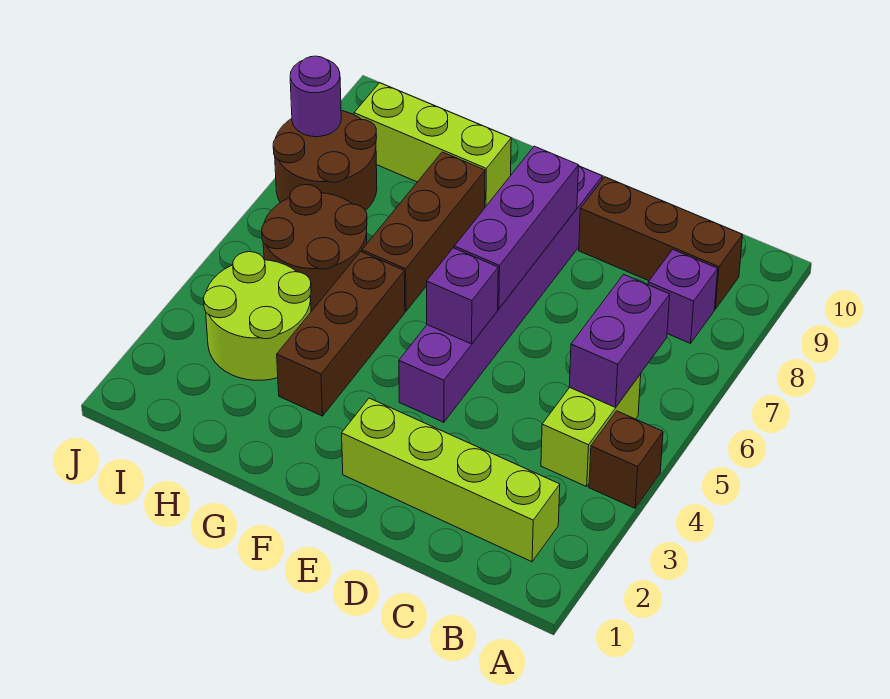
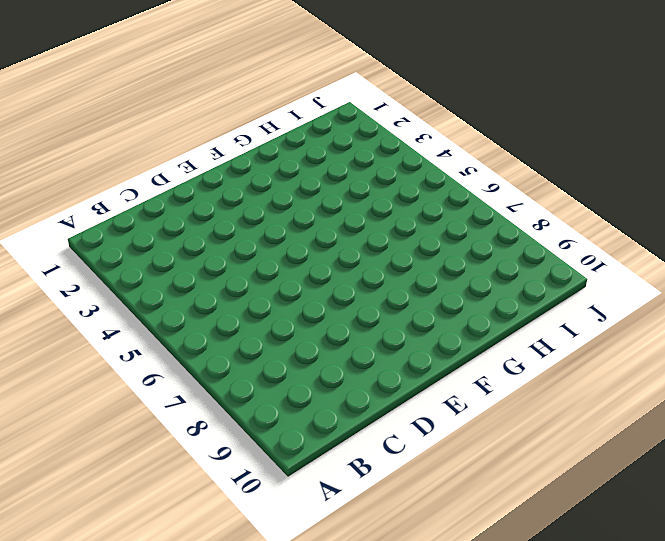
none -> brown 1x1 brick [589,411,663,508]
none -> lime 1x4 brick [342,398,560,562]
none -> lime 1x2 brick [541,374,641,487]

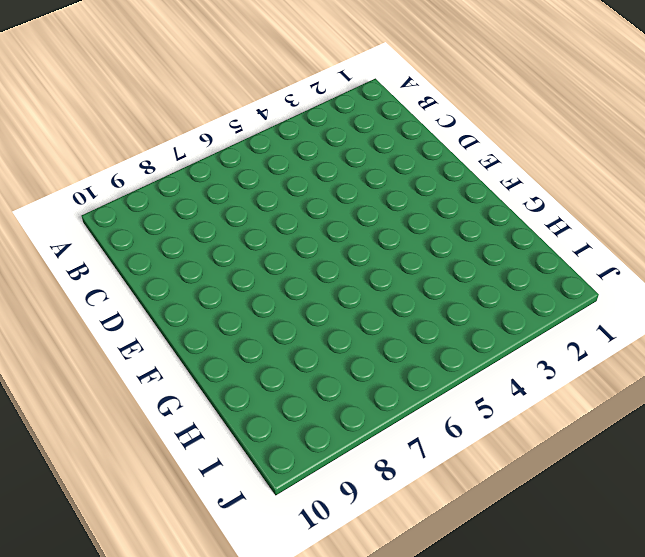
none -> brown 1x1 brick [589,411,663,508]
none -> lime 1x4 brick [342,398,560,562]
none -> lime 1x2 brick [541,374,641,487]

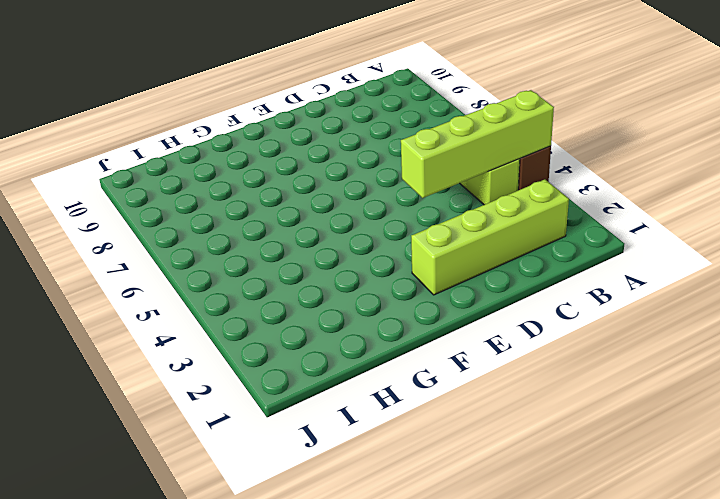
lime 1x4 brick [401,90,554,198] -> none
none -> purple 1x1 brick [648,250,718,343]
none -> brown 1x3 brick [579,177,743,309]
none -> purple 1x6 brick [399,166,602,422]

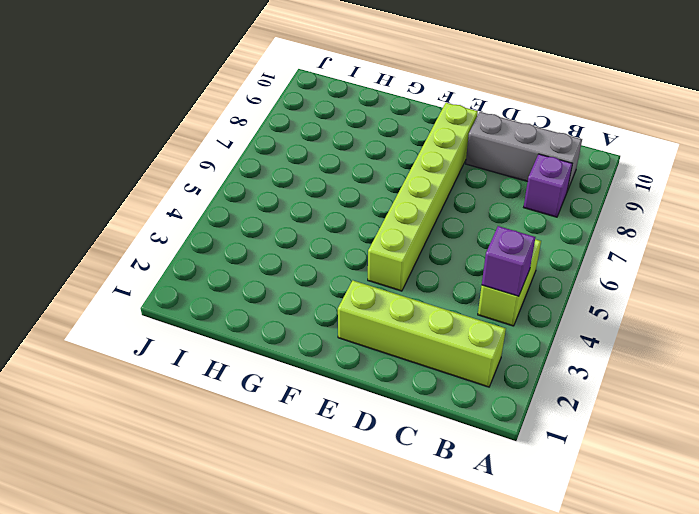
purple 1x1 brick [482,226,535,296] -> purple 1x1 brick moved to [427,248,498,344]
grey 1x3 brick [466,112,582,191] -> brown 1x3 brick [579,177,743,309]
lime 1x6 brick [368,103,478,291] -> purple 1x6 brick [399,166,602,422]
none -> brown 1x1 brick [589,411,663,508]
none -> brown 1x3 brick [277,252,405,416]
none -> brown 1x3 brick [362,152,485,311]

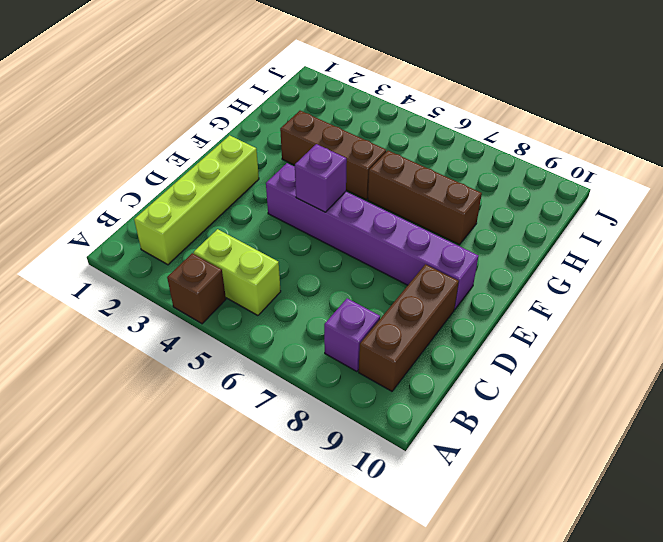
none -> lime 1x3 brick [354,83,511,207]
none -> lime 2x2 round brick [204,252,311,380]
none -> brown 2x2 round brick [262,185,367,311]

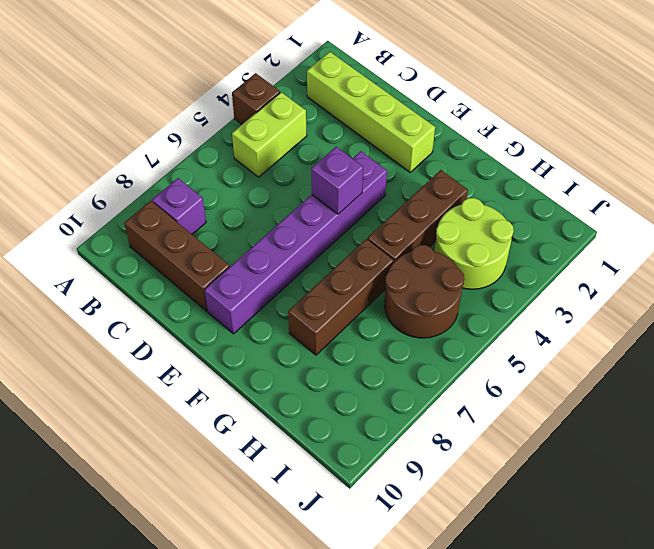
none -> lime 1x3 brick [354,83,511,207]
none -> brown 2x2 round brick [273,111,377,210]
none -> purple 1x2 brick [569,274,670,407]

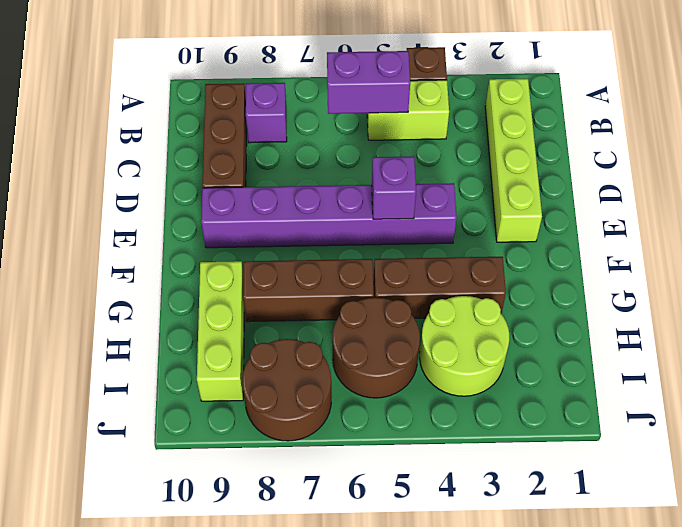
none -> purple 1x3 brick [454,146,579,309]
none -> purple 1x1 round brick [290,56,341,137]

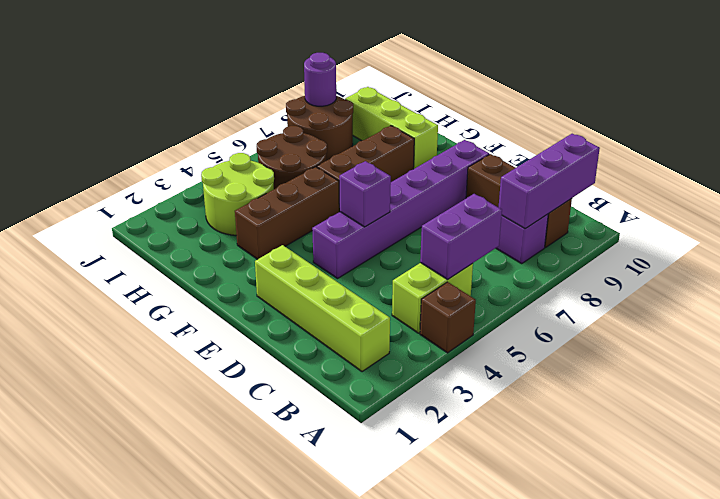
purple 1x3 brick [499,134,600,229] -> purple 1x3 brick moved to [454,146,579,309]

